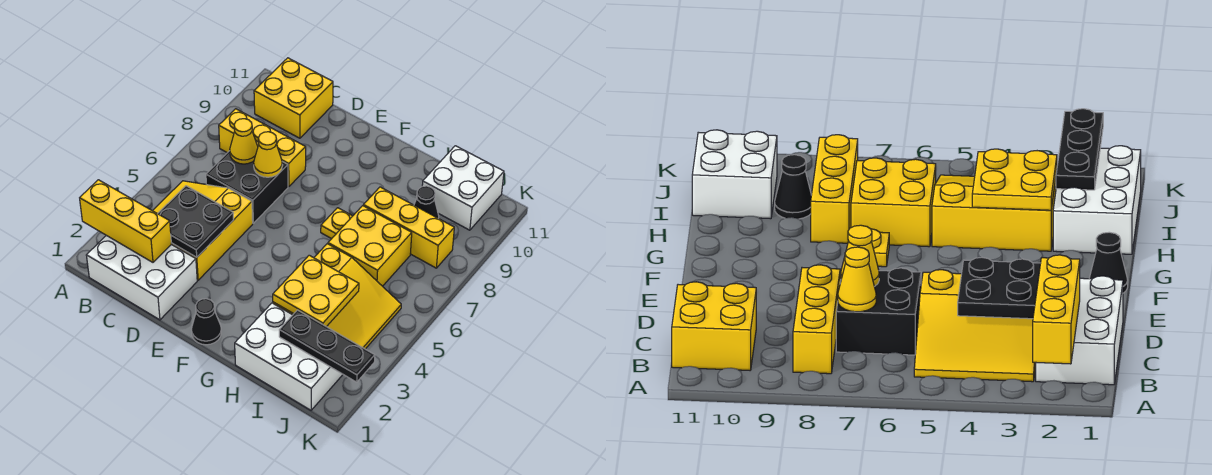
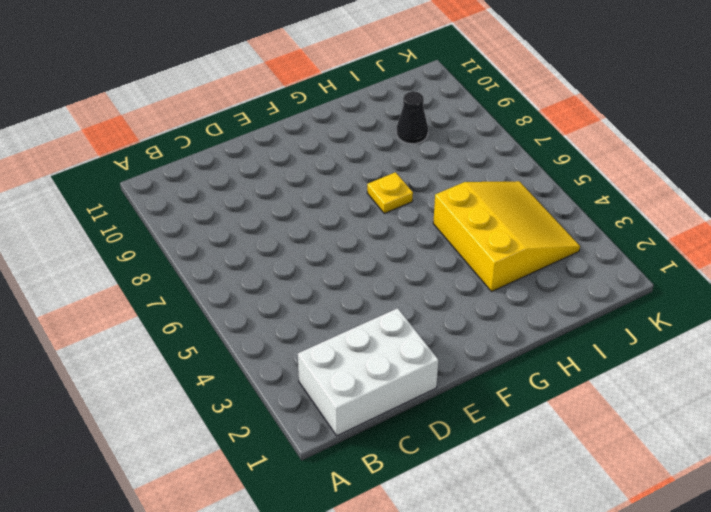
none -> yellow 3x3 slope [153,181,253,280]
none -> yellow 1x3 brick [219,109,306,187]
none -> yellow 2x2 brick [254,58,333,138]

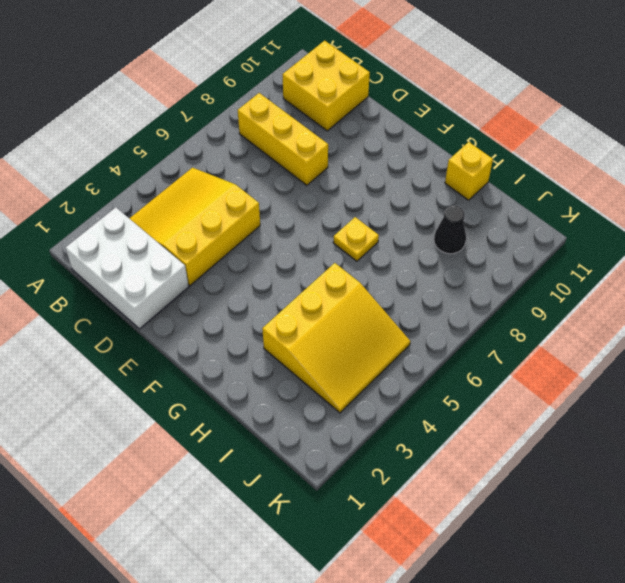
yellow 1x1 brick [445,142,493,200] -> none
none -> black 2x2 brick [206,151,288,223]
none -> black 1x1 cone [191,299,221,345]
none -> white 2x3 brick [235,303,343,410]

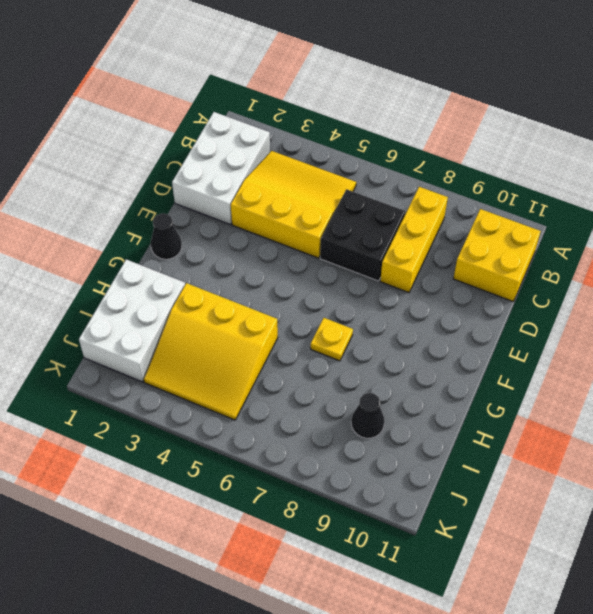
none -> yellow 2x2 brick [328,206,412,286]
none -> yellow 1x3 brick [363,187,454,268]
none -> white 2x2 brick [422,146,504,230]

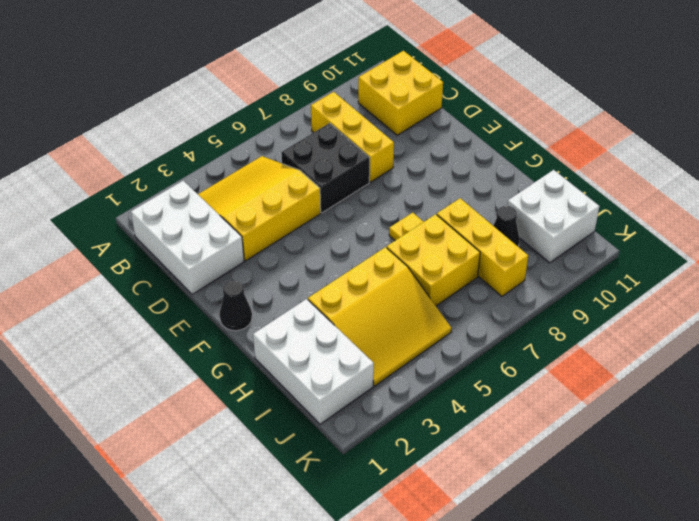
none -> yellow 1x3 brick [80,180,171,262]
none -> black 2x2 plate [158,186,234,257]
none -> yellow 1x1 cone [230,119,258,164]

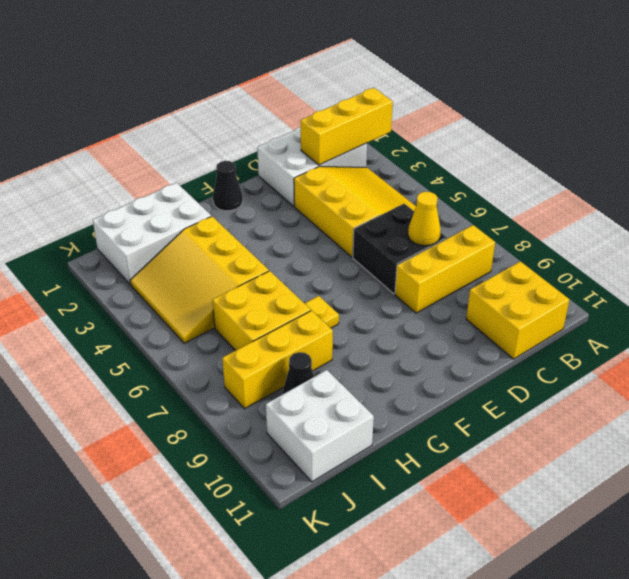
none -> black 2x2 plate [158,186,234,257]
none -> yellow 1x1 cone [254,132,282,177]
none -> yellow 2x2 plate [273,255,359,327]

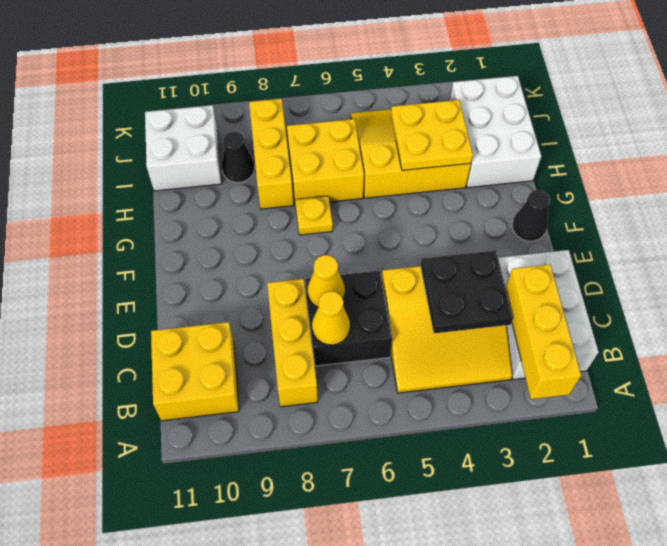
none -> black 1x3 plate [279,310,375,382]

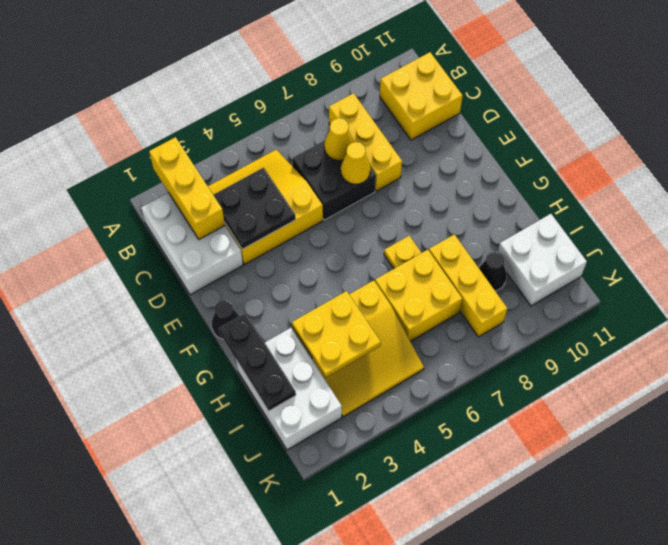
black 1x3 plate [219,313,296,411] -> black 1x3 plate moved to [279,310,375,382]

